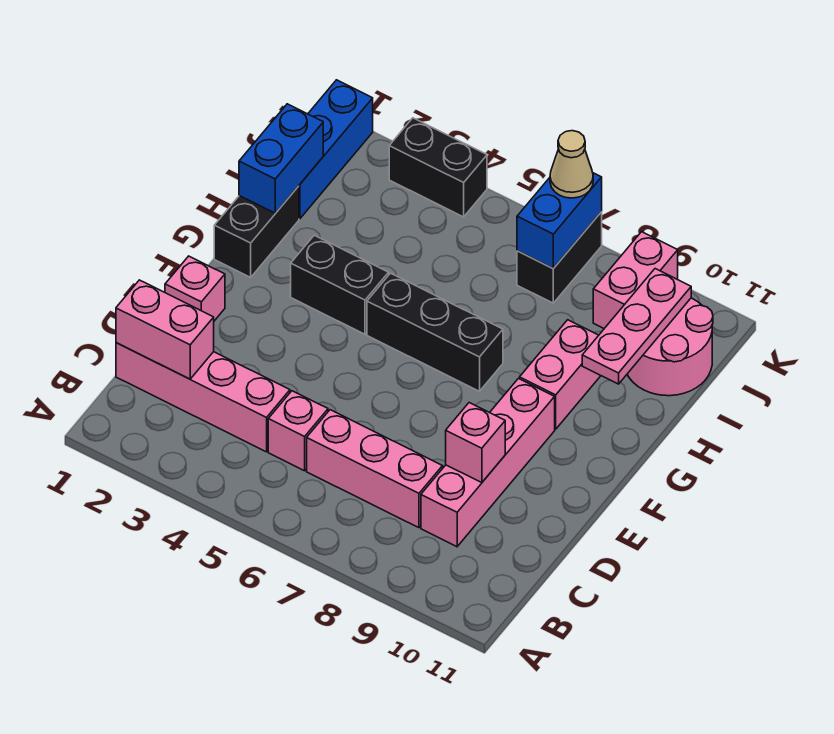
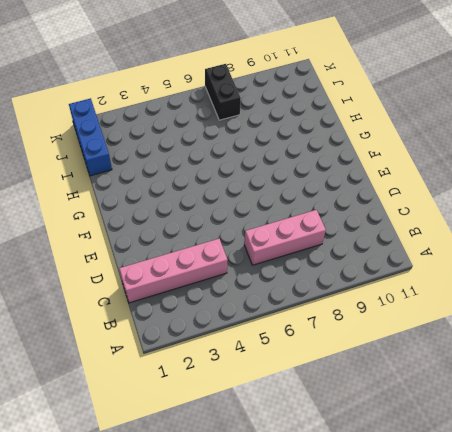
none -> pink 1x1 brick [268,391,328,471]
none -> pink 1x4 brick [421,379,555,547]
none -> pink 1x1 brick [165,256,225,321]

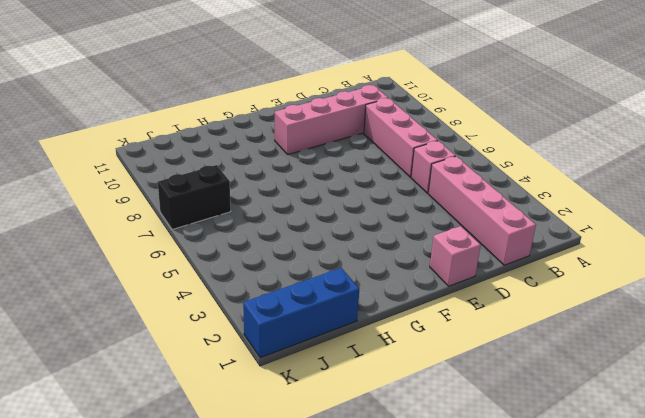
none -> black 1x2 brick [214,186,299,277]
none -> black 1x2 brick [291,235,389,334]
none -> black 1x3 brick [367,273,503,391]

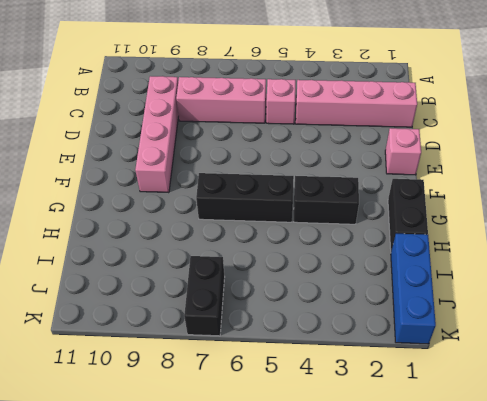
none -> pink 1x2 brick [519,320,601,429]
none -> pink 2x2 round brick [627,298,713,396]
none -> pink 1x2 brick [593,232,678,328]

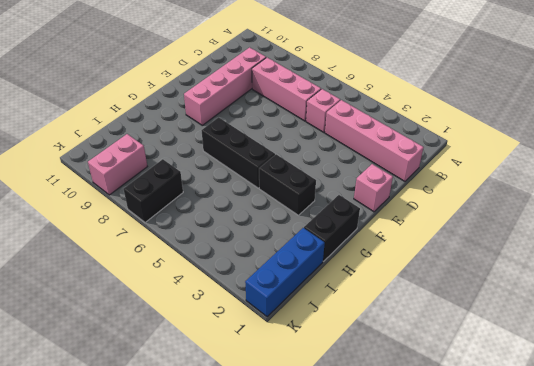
none -> pink 1x2 brick [519,320,601,429]
none -> pink 2x2 round brick [627,298,713,396]
none -> black 1x2 brick [389,118,487,217]

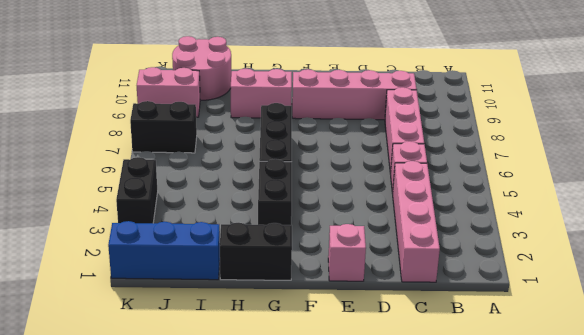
none -> pink 1x2 brick [116,280,214,379]
none -> pink 1x1 brick [446,403,505,483]
none -> blue 1x2 brick [239,104,323,213]

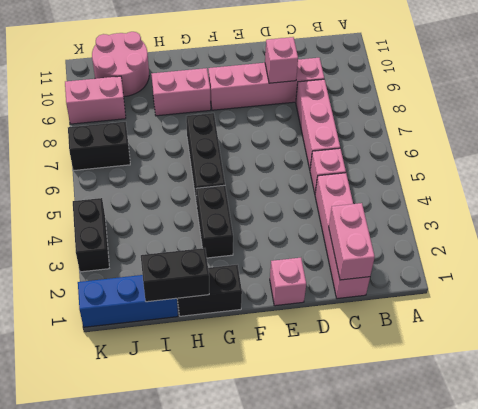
black 1x2 brick [141,248,209,302] -> blue 1x2 brick [239,104,323,213]
none -> pink 1x3 plate [582,269,691,384]
none -> blue 1x2 brick [517,173,602,269]
none -> tan 1x1 cone [550,131,593,198]

